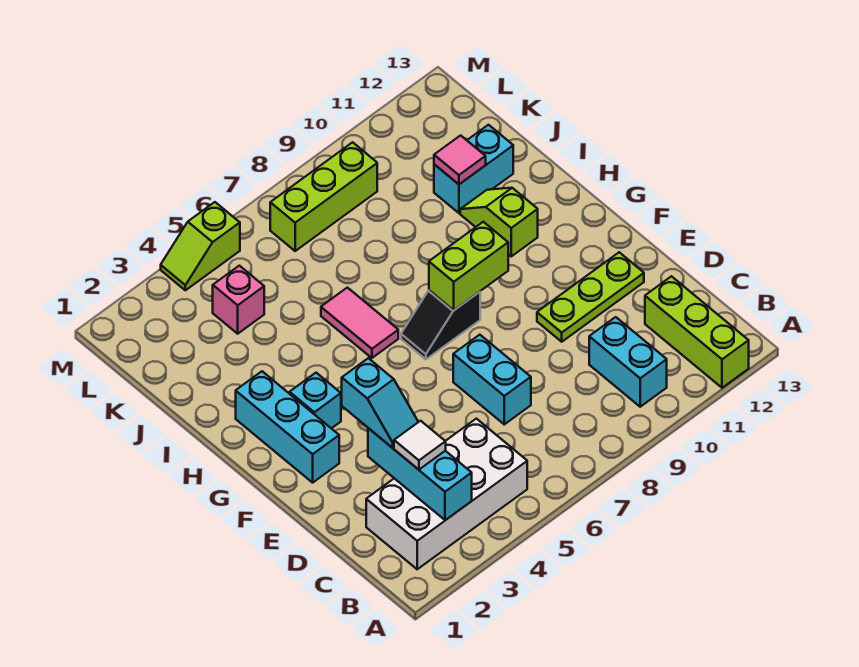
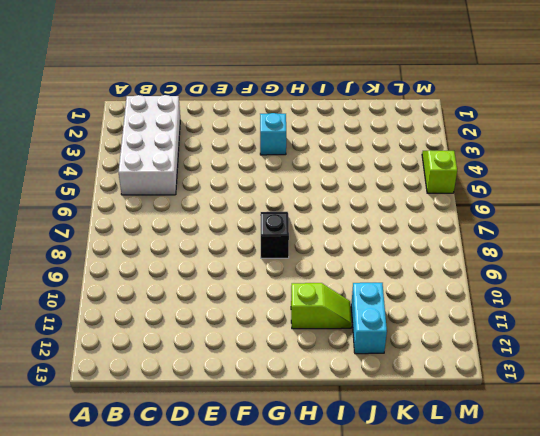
none -> lime 1x3 brick [645,276,749,388]
none -> cyan 1x2 brick [589,317,667,407]
none -> cyan 1x2 brick [453,335,531,424]

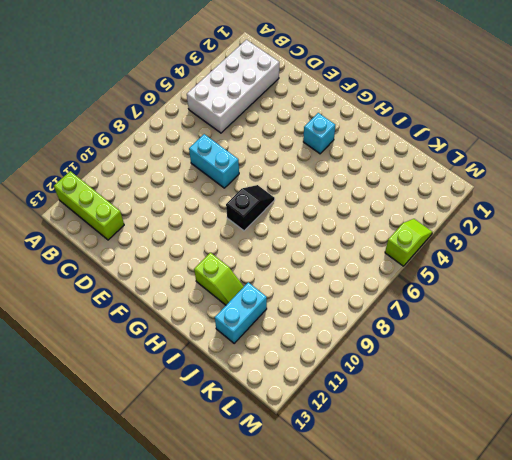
none -> cyan 1x2 brick [589,317,667,407]
none -> lime 1x3 plate [537,252,644,342]
none -> cyan 1x3 brick [236,371,339,483]

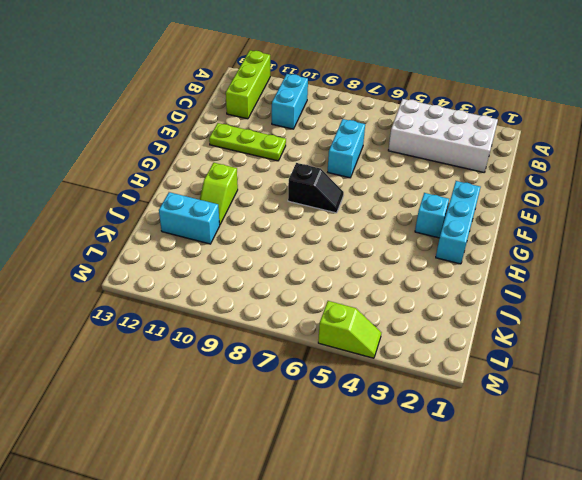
none -> pink 1x2 tile [321,288,398,358]
none -> pink 1x1 brick [213,266,264,334]
none -> lime 1x3 brick [270,142,377,251]

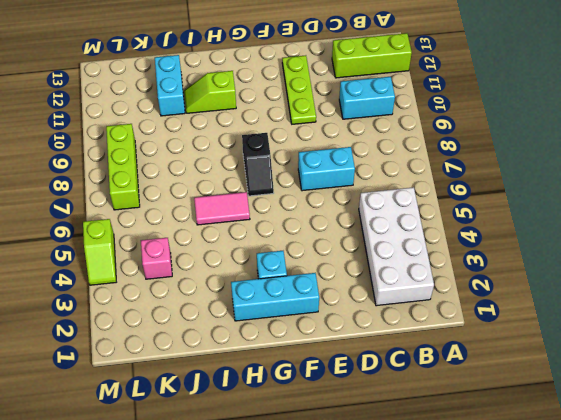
none -> cyan 1x3 brick [368,428,472,520]
none -> lime 1x2 brick [429,222,508,310]
none -> pink 1x1 tile [434,135,486,184]

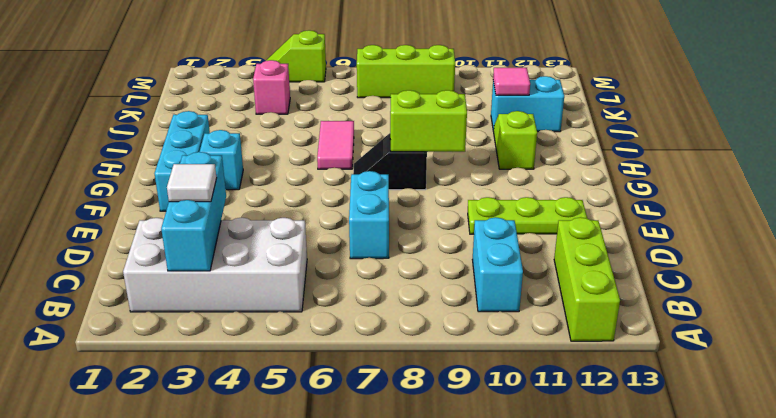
none -> cyan 1x2 slope [342,358,418,448]

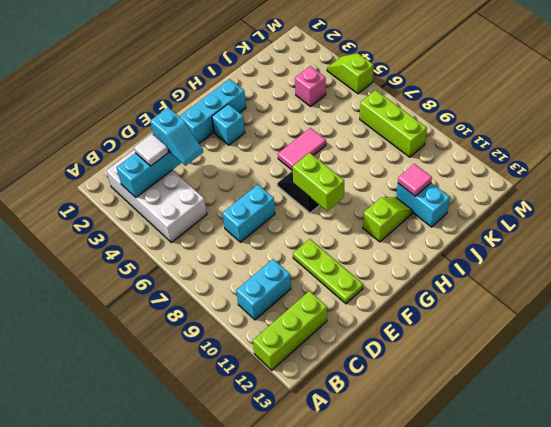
cyan 1x2 slope [150,107,203,166] -> cyan 1x2 slope turned to [342,358,418,448]

